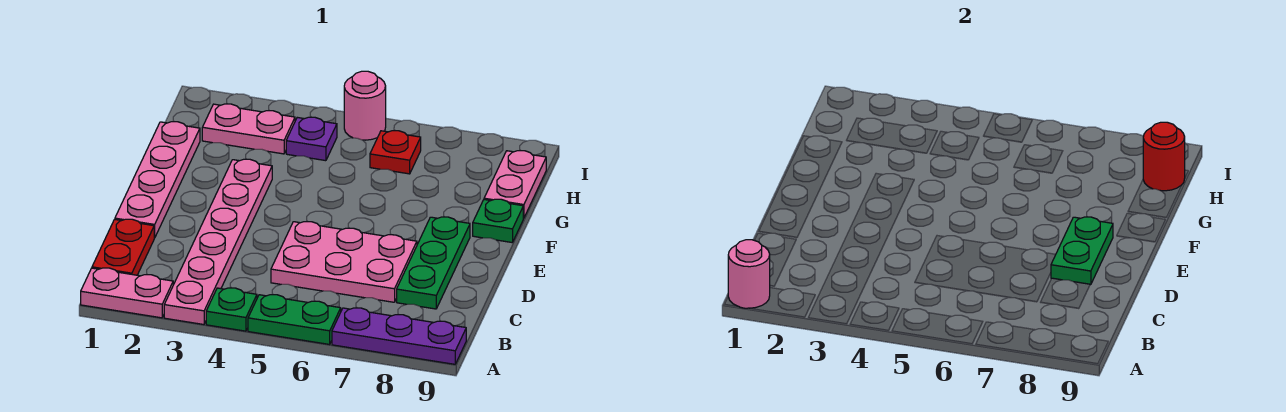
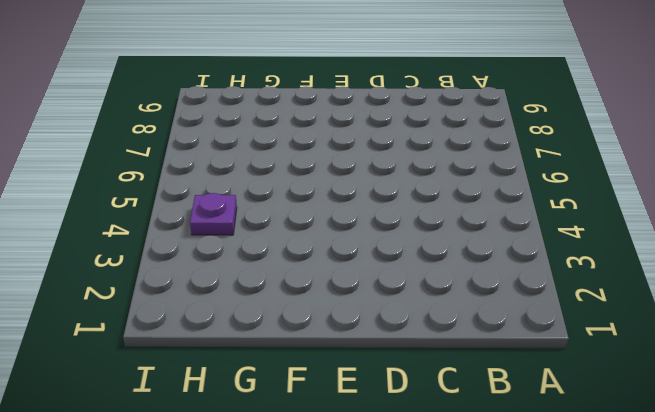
none -> pink 1x2 plate [81,268,173,318]
none -> pink 1x6 plate [164,159,272,324]
none -> green 1x1 plate [206,288,257,331]

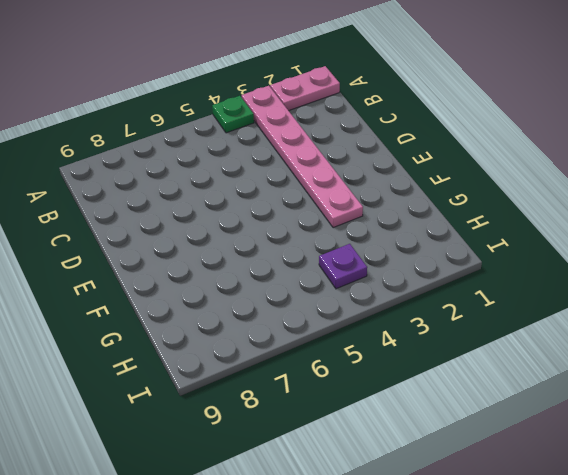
none -> green 1x2 plate [248,295,341,344]
none -> purple 1x3 plate [332,308,466,364]
none -> red 1x2 plate [92,219,154,275]

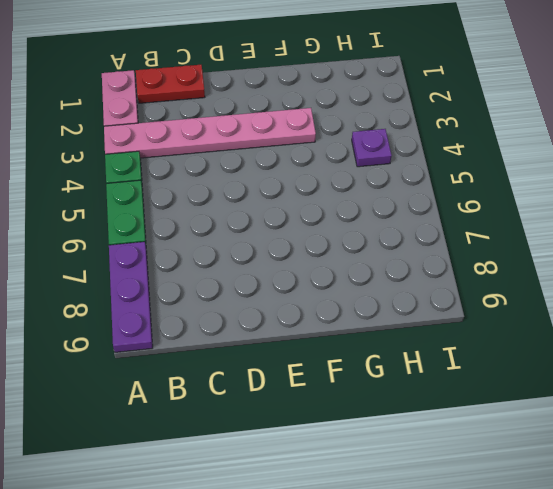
none -> pink 2x3 plate [271,222,417,302]
none -> green 1x3 plate [397,217,470,309]
none -> pink 1x4 plate [115,122,200,238]

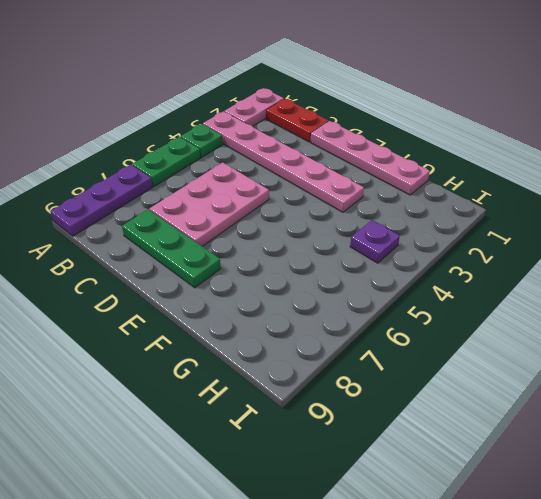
none -> green 1x1 plate [473,199,523,242]
none -> pink 1x2 plate [484,151,546,218]
none -> pink 1x2 plate [202,104,295,154]

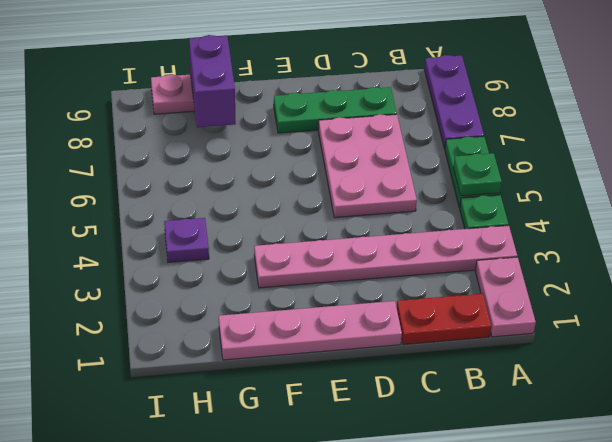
green 1x1 plate [453,153,502,196] -> green 1x1 plate moved to [473,199,523,242]
purple 1x2 brick [189,35,236,127] -> none
none -> pink 1x2 plate [202,104,295,154]
none -> red 1x1 plate [370,131,421,174]
none -> pink 1x1 round brick [344,71,386,140]

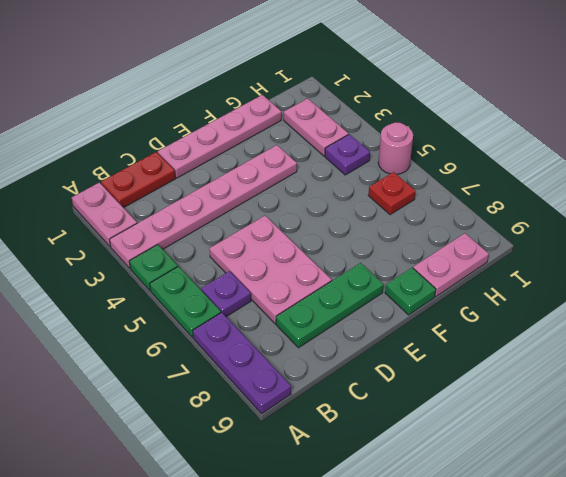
purple 1x1 plate [201,271,251,317] -> none
none -> pink 1x1 round brick [728,240,770,308]
none -> green 1x2 plate [1051,217,1113,285]
none -> red 1x1 round brick [1143,122,1185,191]

